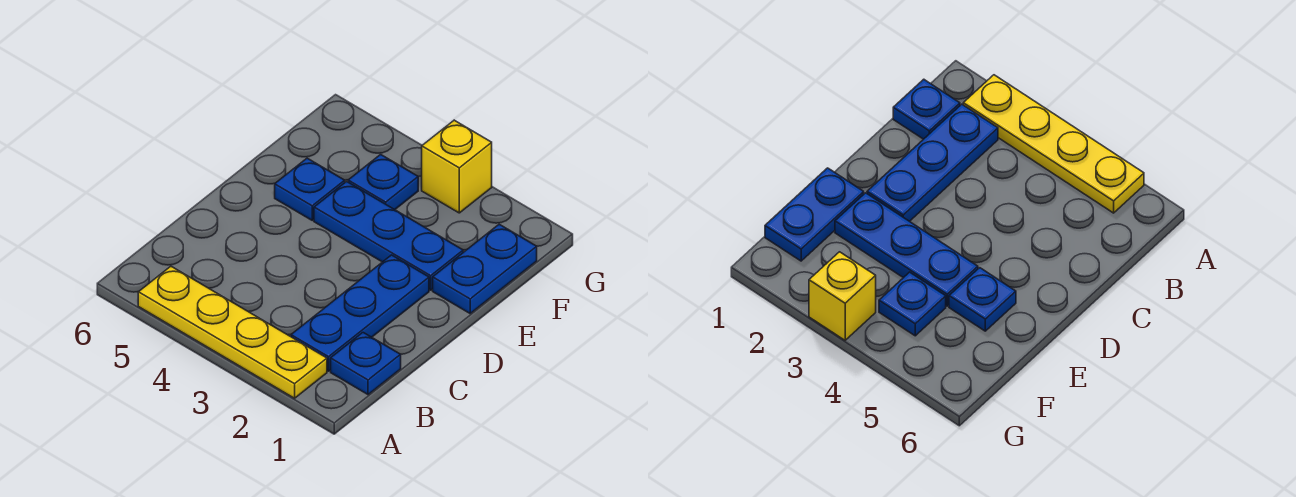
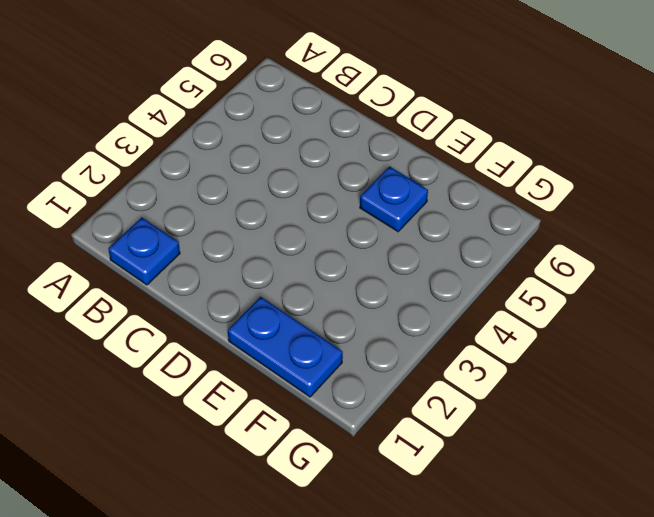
none -> yellow 1x4 plate [138,266,327,398]
none -> blue 1x3 plate [291,255,429,371]

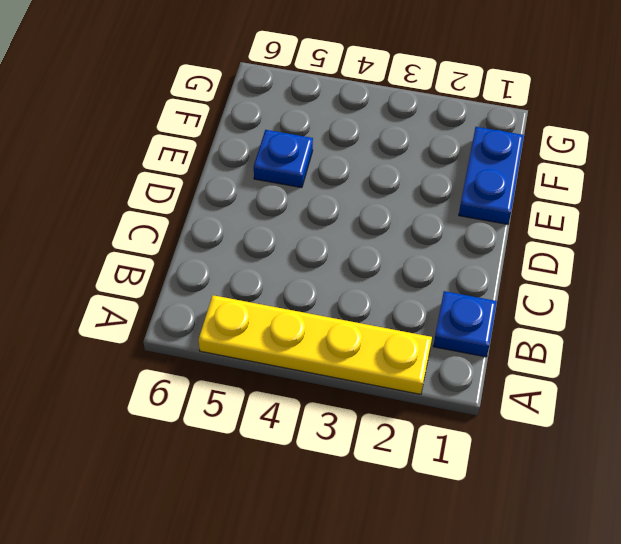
none -> blue 1x3 plate [291,255,429,371]
none -> blue 1x3 plate [314,181,463,290]

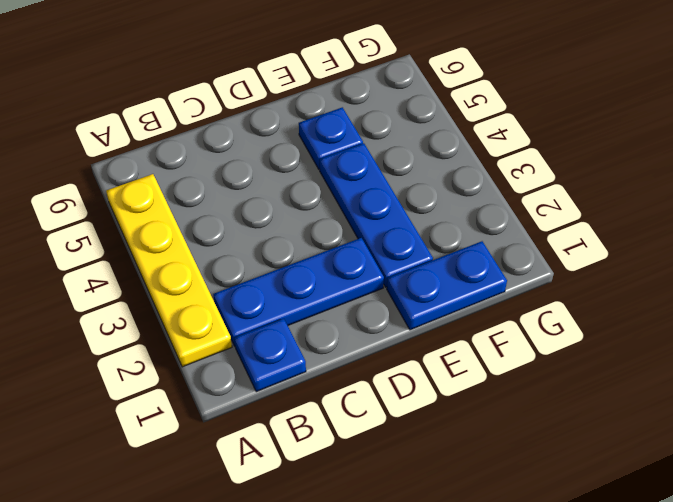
none -> blue 1x1 plate [348,154,418,210]
none -> yellow 1x1 brick [422,120,492,213]

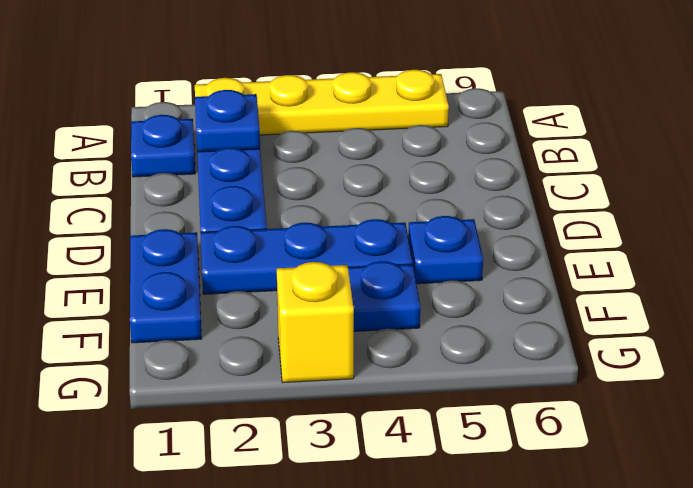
blue 1x1 plate [195,90,260,152] -> none

